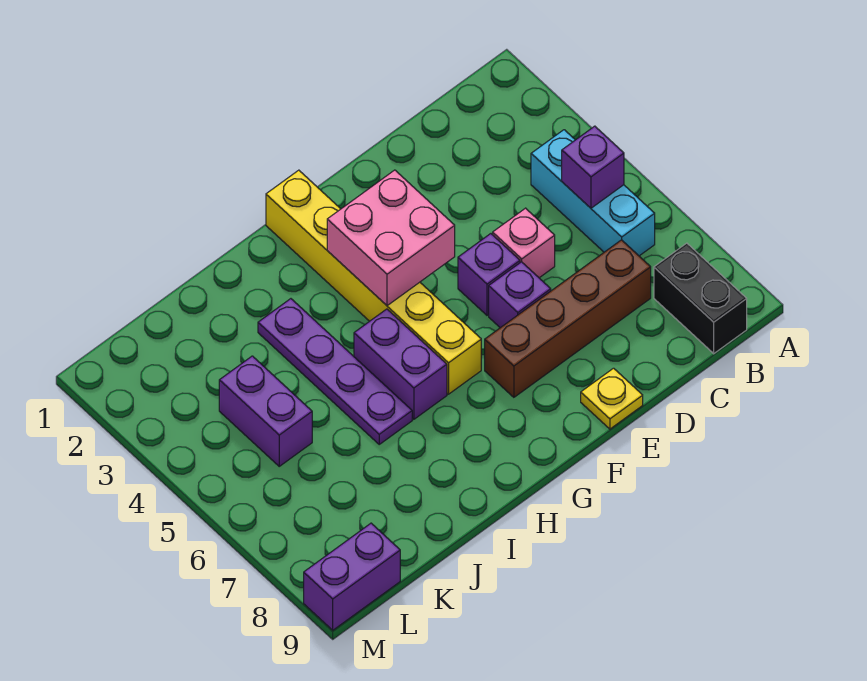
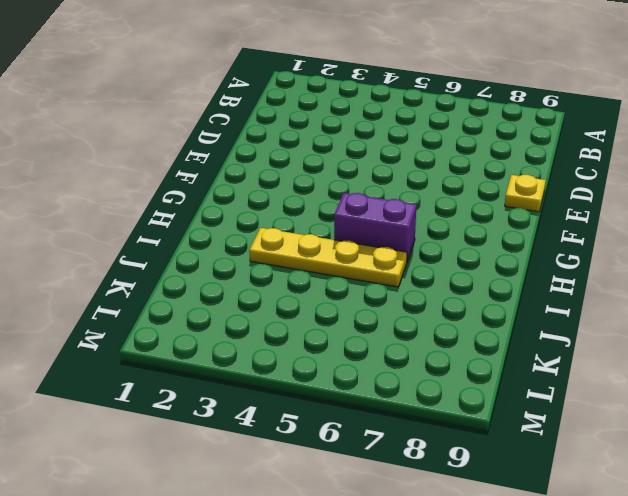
yellow 1x4 plate [249,228,407,287] -> purple 1x4 plate [258,299,412,444]
none -> cyan 1x3 brick [531,130,655,256]
none -> black 1x2 brick [654,243,747,354]
none -> brown 1x4 brick [485,240,651,397]

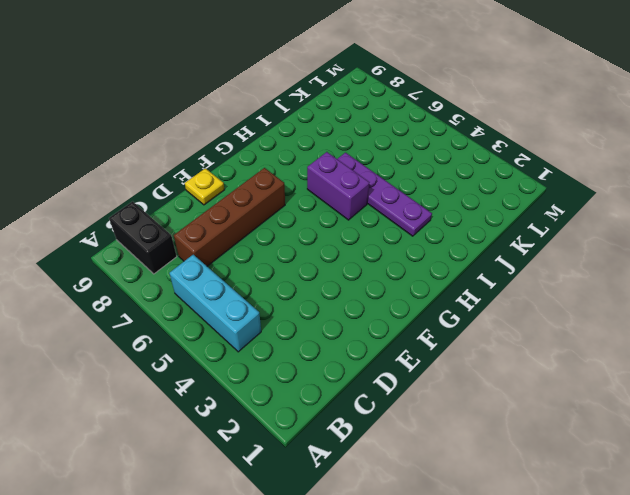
none -> pink 1x1 brick [493,208,555,278]
none -> purple 1x1 brick [458,234,520,315]
none -> purple 1x1 brick [489,262,551,328]

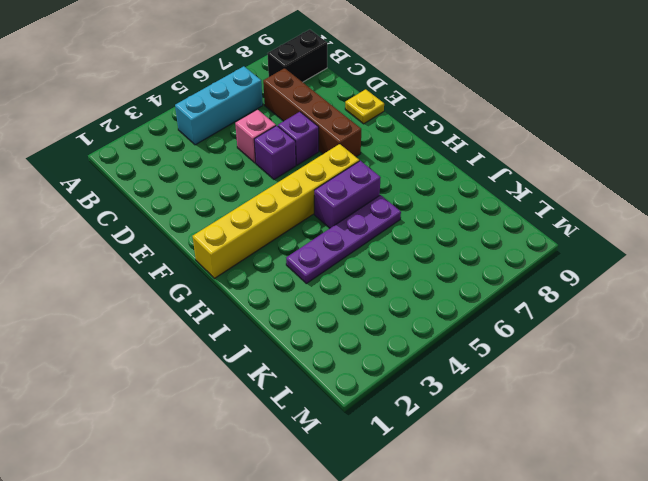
none -> purple 1x2 brick [219,356,312,466]
none -> purple 1x2 brick [304,523,400,630]
none -> purple 1x1 brick [562,126,624,208]

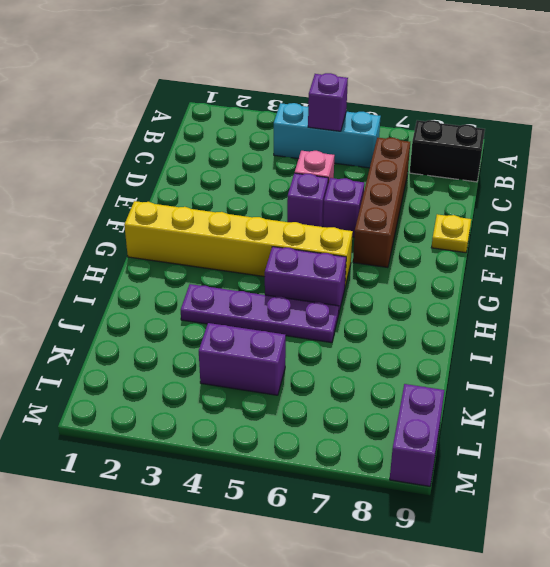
none -> pink 2x2 brick [327,170,455,306]

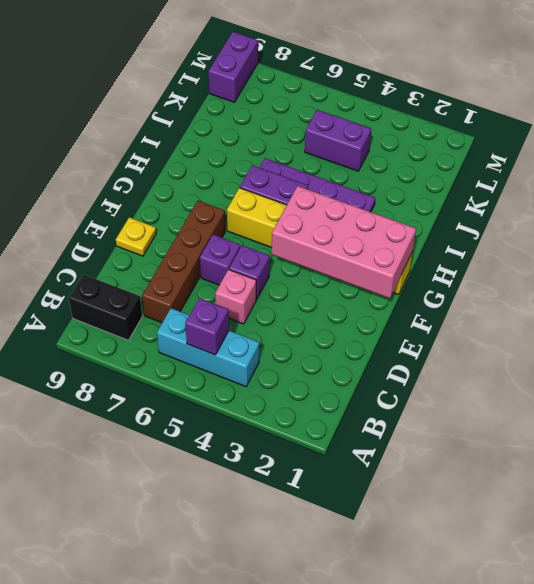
pink 2x4 brick [272,186,416,298] -> pink 2x2 brick [327,170,455,306]

